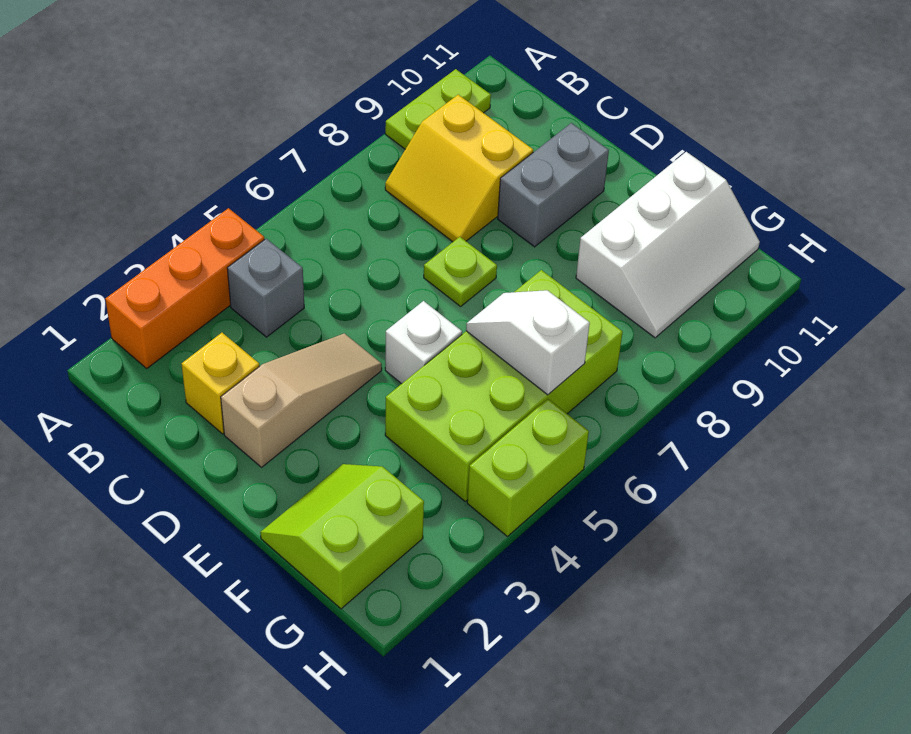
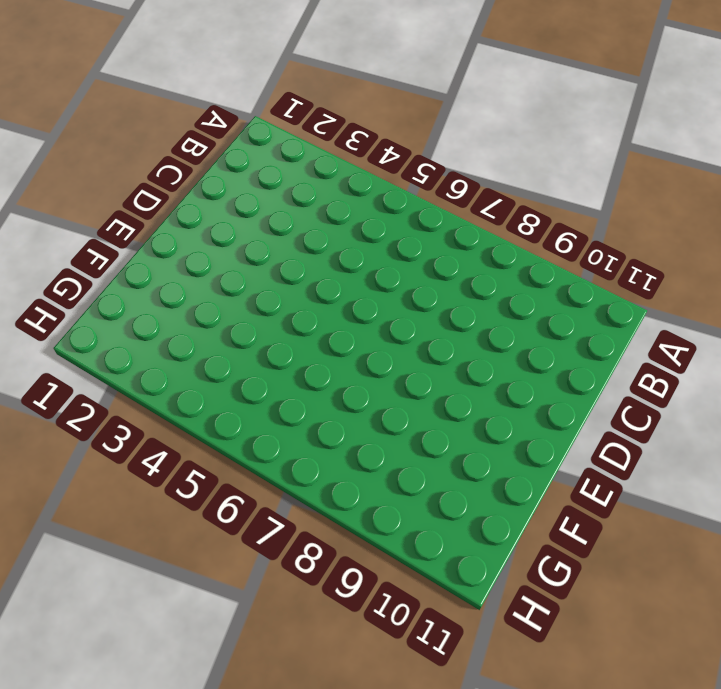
none -> orange 1x3 brick [105,208,265,368]
none -> lime 1x2 plate [385,69,491,149]
none -> grey 1x1 brick [227,239,304,337]

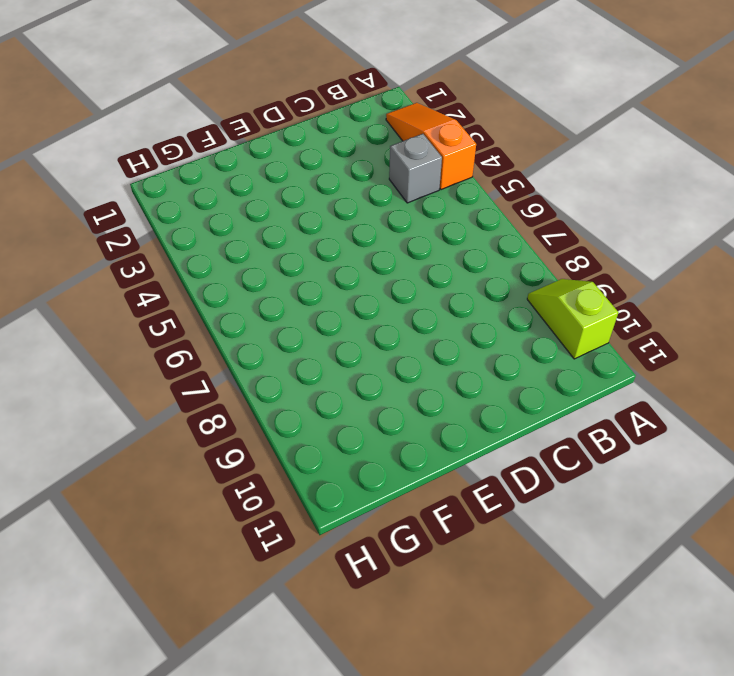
orange 1x3 slope [386,103,476,190] -> orange 1x3 brick [105,208,265,368]
lime 1x2 slope [527,279,618,359] -> lime 1x2 plate [385,69,491,149]
none -> yellow 2x2 slope [385,95,533,242]
none -> yellow 1x1 brick [182,333,259,434]
none -> tan 1x3 slope [221,333,382,467]

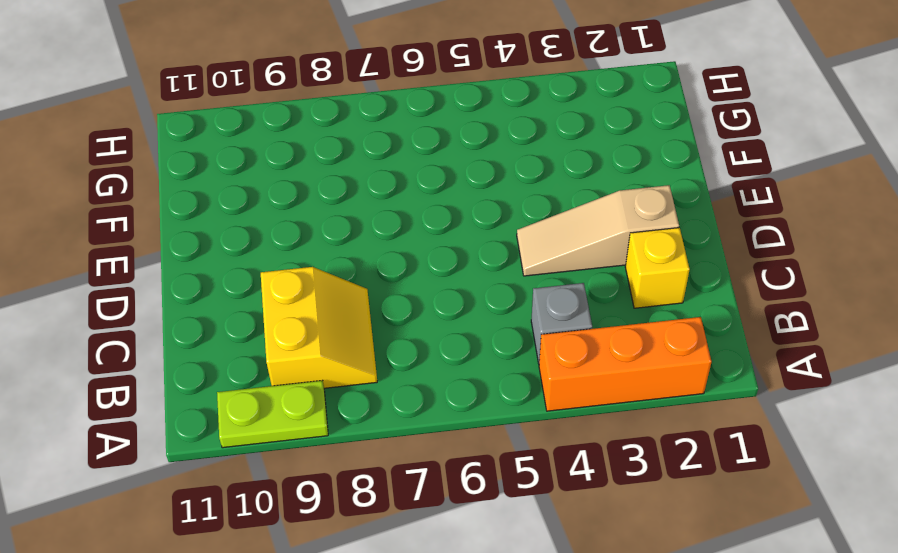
none -> lime 1x1 plate [424,237,497,306]
none -> grey 1x2 brick [498,123,609,247]
none -> white 1x1 brick [385,301,462,384]

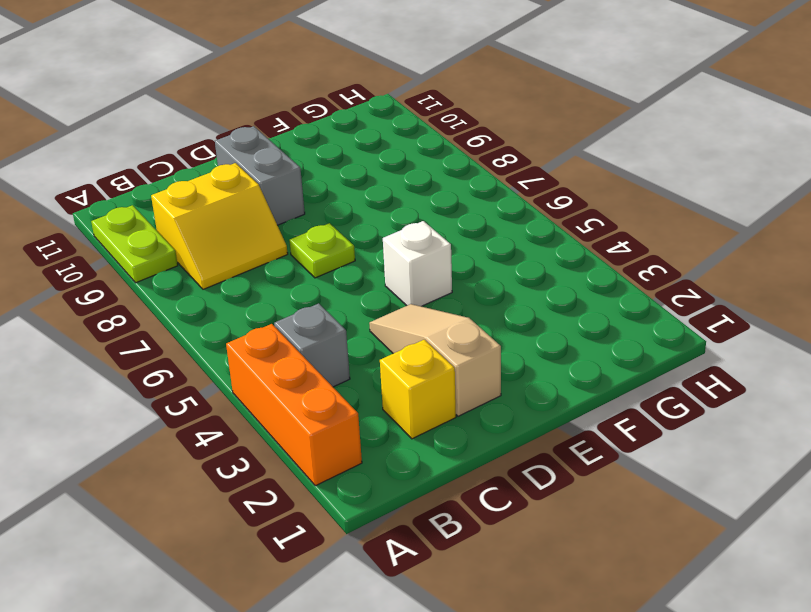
none -> lime 2x2 slope [260,464,424,609]
none -> lime 2x4 brick [385,270,623,501]
none -> white 2x3 slope [576,152,760,338]

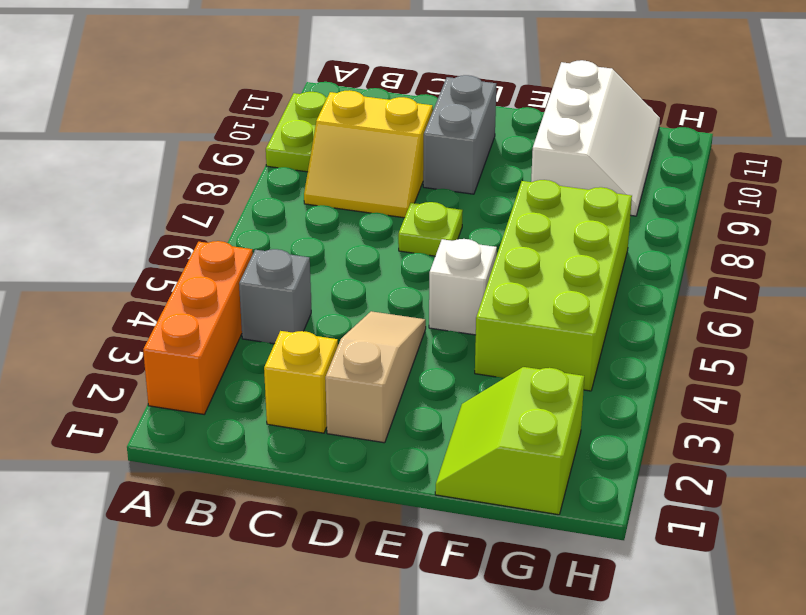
none -> lime 1x2 brick [467,399,589,536]
none -> white 1x2 slope [466,290,590,395]

